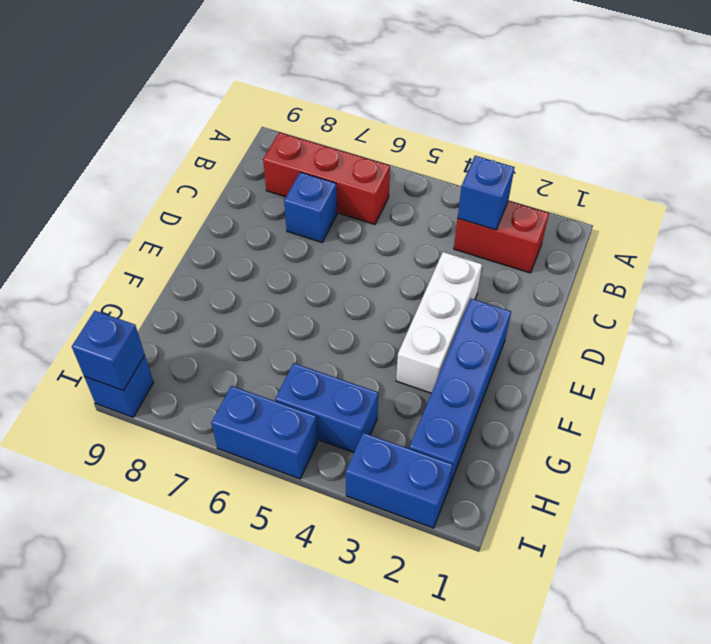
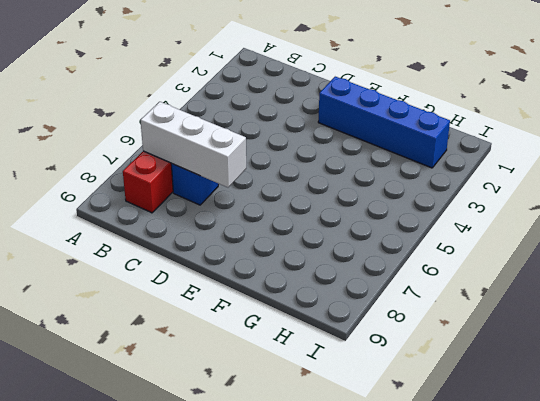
white 1x3 brick [140,102,246,187] -> white 1x3 brick moved to [396,252,482,393]
none -> red 1x2 brick [454,201,549,273]
none -> blue 1x2 brick [275,363,378,452]

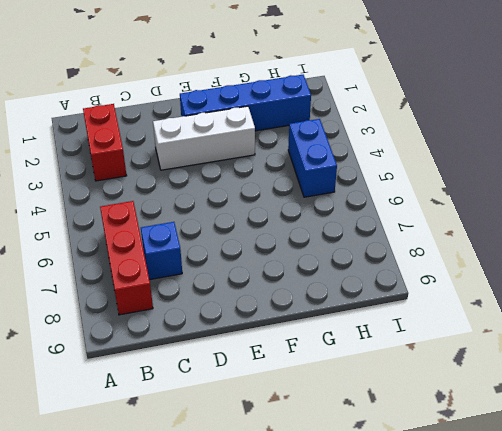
none -> blue 1x2 brick [346,433,453,528]
none -> blue 1x2 brick [211,386,318,479]

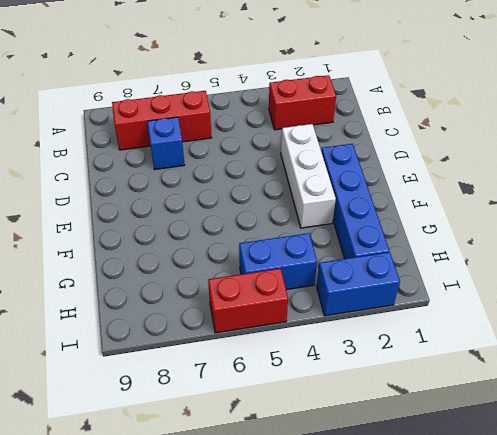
red 1x2 brick [208,268,288,333] -> blue 1x2 brick [211,386,318,479]
none -> blue 1x1 brick [84,356,154,417]
none -> blue 1x1 brick [458,156,515,230]

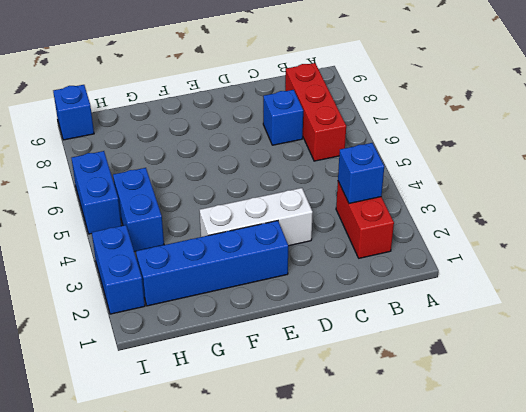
none -> blue 1x1 brick [72,311,145,391]

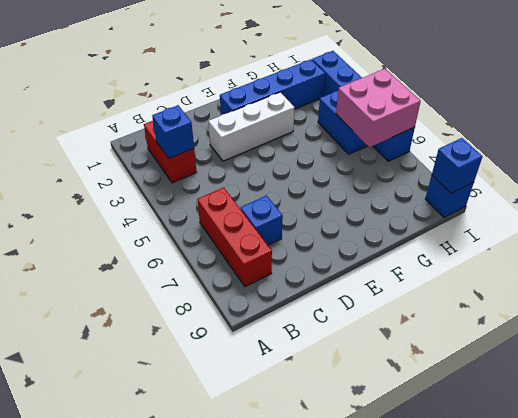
pink 2x2 brick [336,69,421,147] -> none

